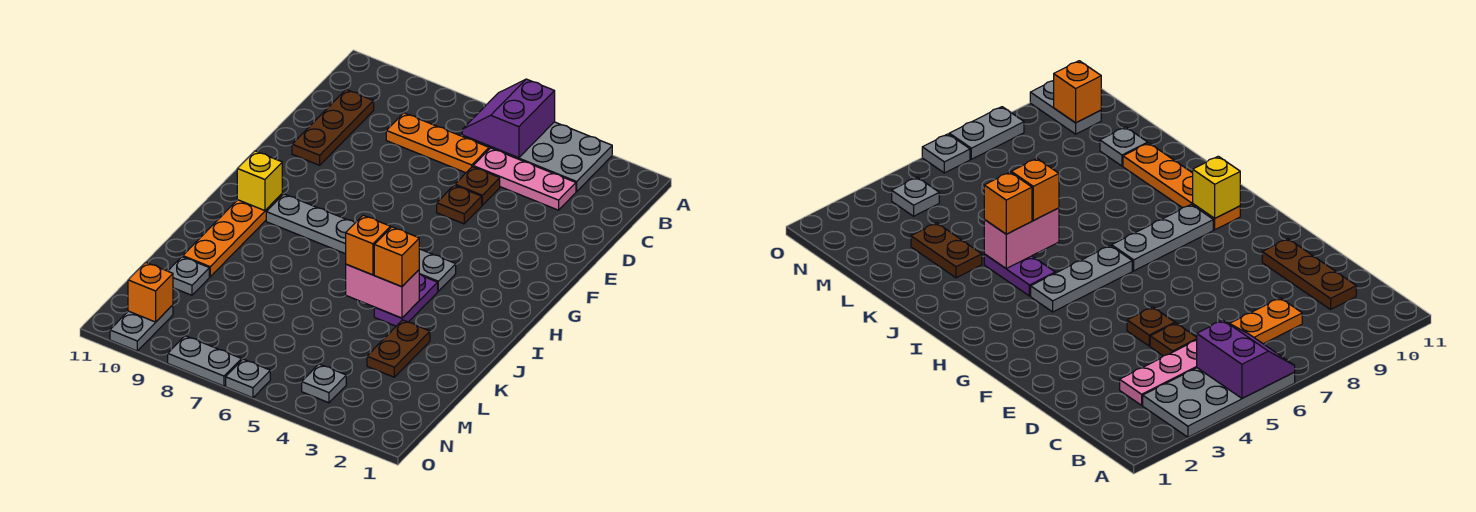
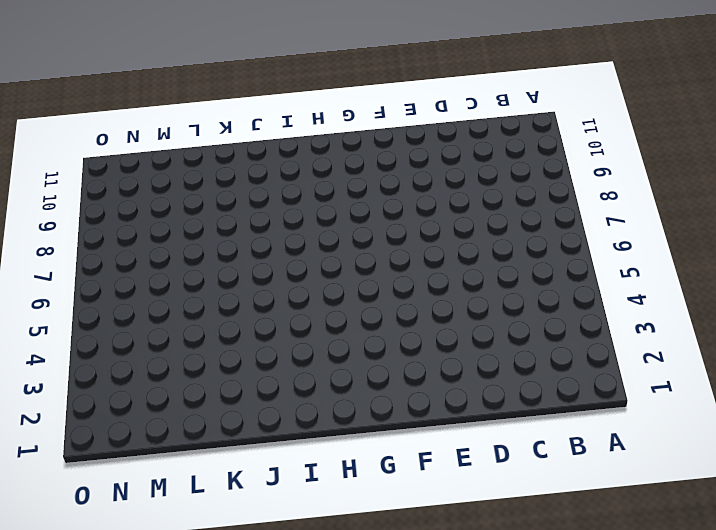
none -> grey 2x4 plate [462,122,612,192]
none -> pink 1x3 plate [473,148,576,210]
none -> orange 1x3 plate [386,113,489,173]

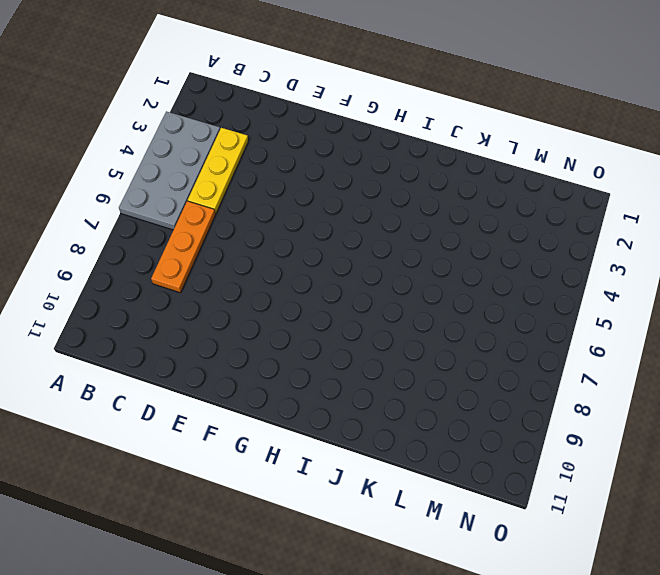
yellow 1x3 plate [188,128,248,214] -> pink 1x3 plate [473,148,576,210]
none -> brown 1x3 plate [292,90,374,165]
none -> brown 1x1 plate [455,167,500,205]
none -> brown 1x1 plate [437,185,482,224]

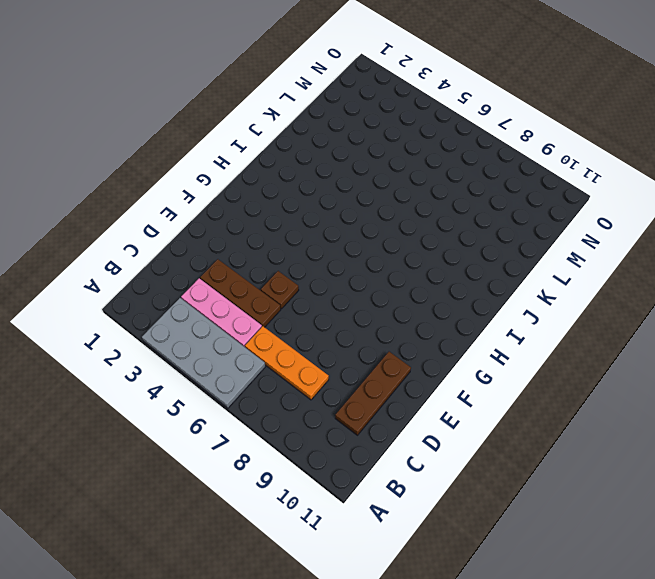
brown 1x3 plate [200,259,281,327] -> brown 1x1 plate [455,167,500,205]
none -> grey 1x3 plate [419,249,456,291]
none -> grey 1x3 plate [266,194,355,254]
none -> orange 1x4 plate [183,194,282,277]

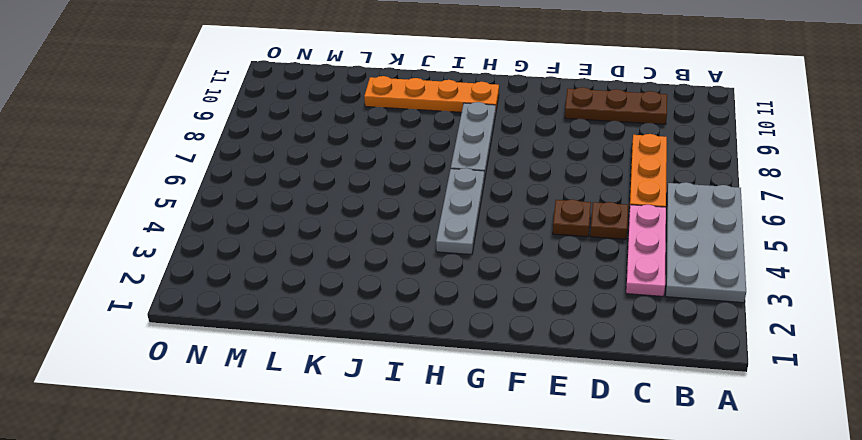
none -> purple 1x2 plate [374,274,438,326]
none -> brown 1x2 plate [367,320,430,377]
none -> grey 1x1 plate [168,257,209,295]

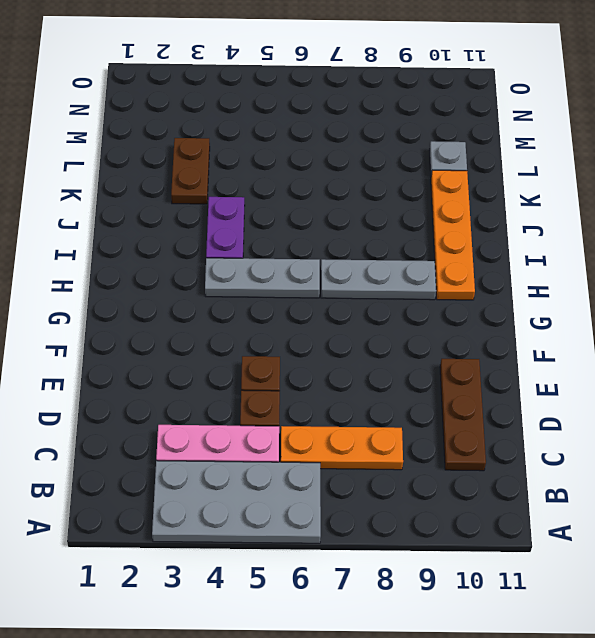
none -> grey 1x1 plate [302,364,346,403]
none -> grey 1x2 plate [110,305,173,351]
none -> grey 1x1 plate [226,359,270,398]

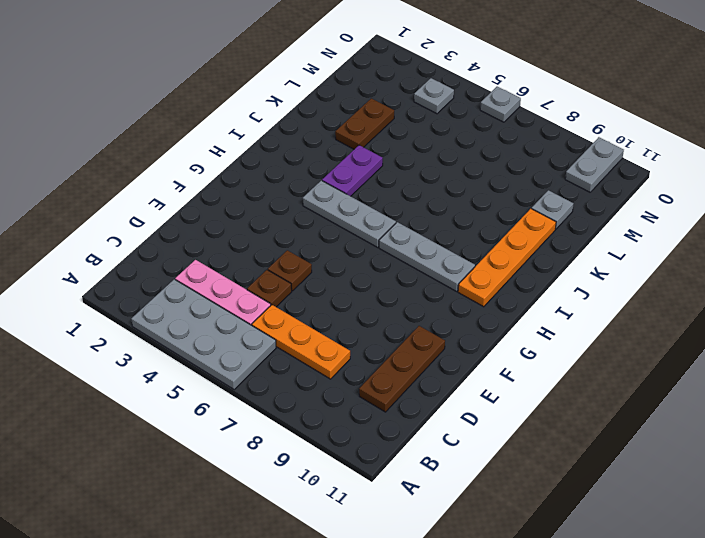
none -> grey 1x2 plate [168,336,241,386]
none -> purple 2x2 slope [462,79,555,158]
none -> yellow 1x1 brick [237,151,282,211]

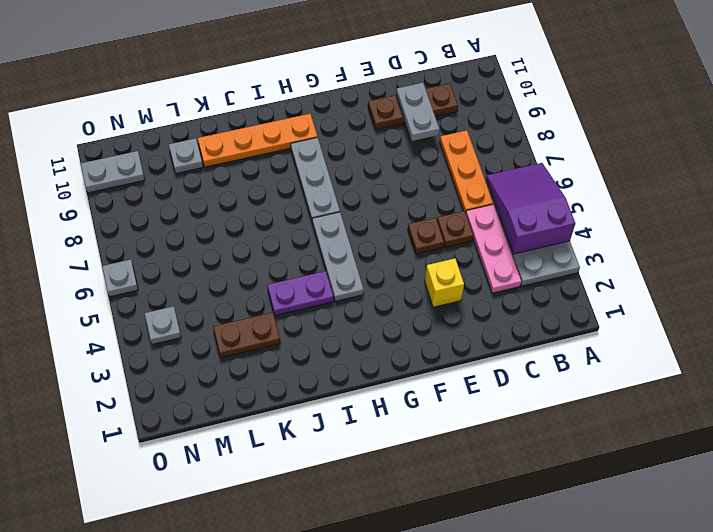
purple 2x3 slope [486,163,575,254] -> purple 2x2 slope [462,79,555,158]
grey 1x2 plate [396,83,439,141] -> grey 1x2 plate moved to [168,336,241,386]
yellow 1x1 brick [425,258,464,307] -> yellow 1x1 brick moved to [237,151,282,211]
none -> pink 1x2 brick [346,264,419,318]
none -> orange 1x1 brick [128,262,173,322]
none -> orange 1x1 brick [374,227,419,287]

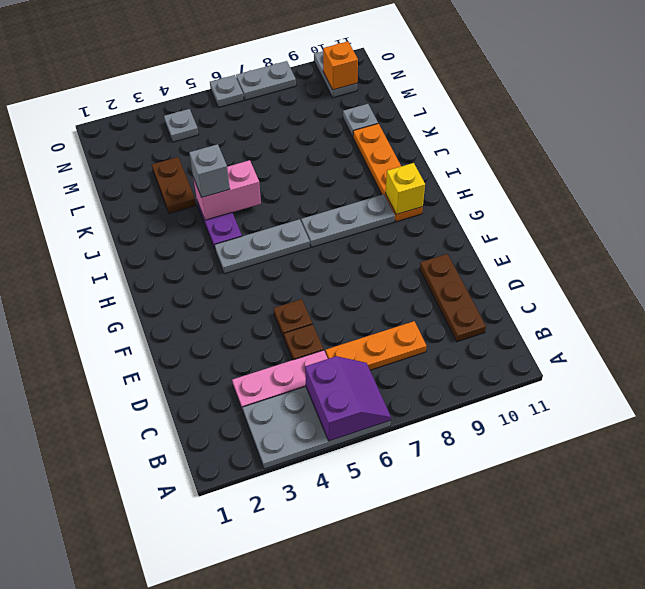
grey 1x1 brick [189,144,230,197] -> orange 1x1 brick [374,227,419,287]
none -> orange 1x1 brick [346,215,390,275]

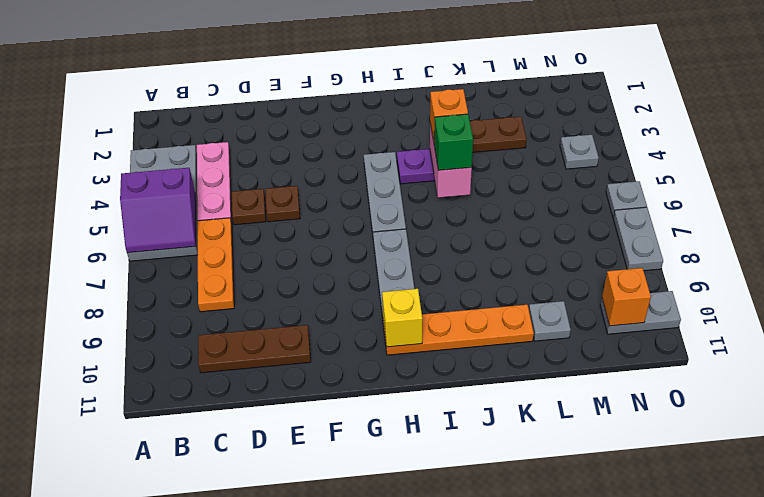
green 1x1 brick [434,114,473,170] -> orange 1x1 brick [346,215,390,275]

